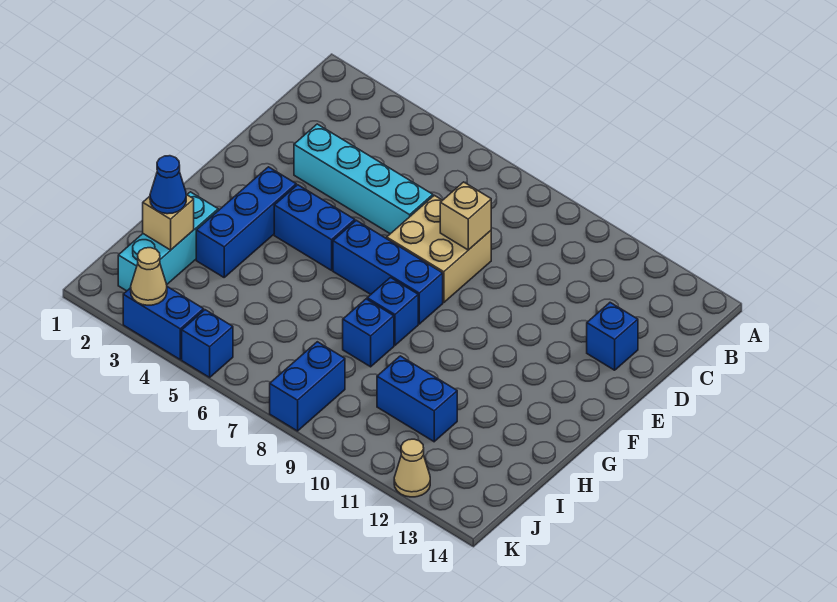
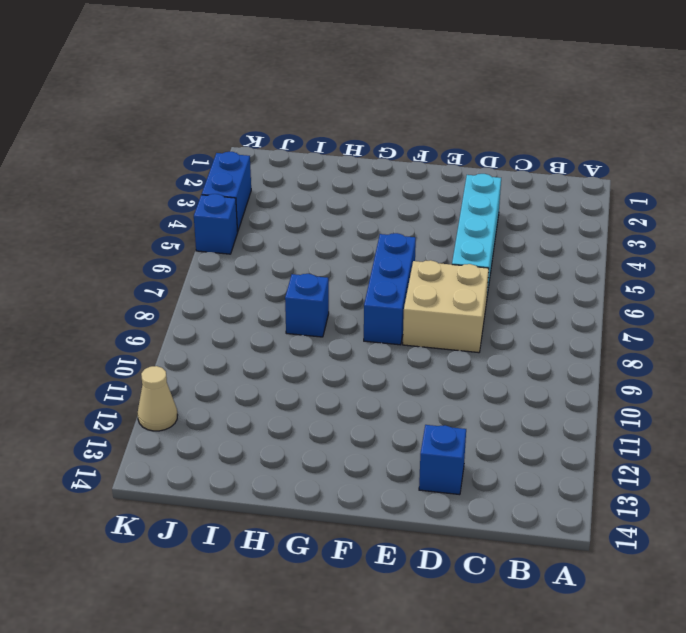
none -> blue 1x3 brick [196,167,296,277]
none -> blue 1x2 brick [274,185,355,270]
none -> blue 1x1 brick [367,278,418,345]

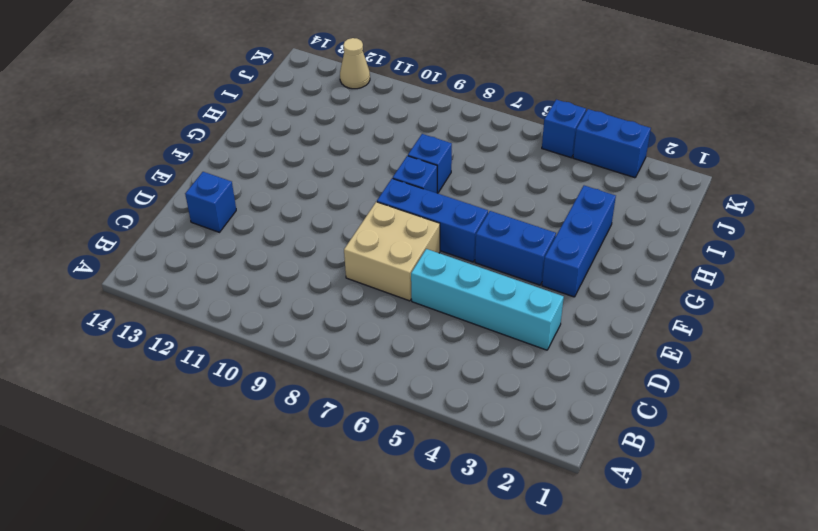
none -> cyan 1x3 brick [118,192,218,291]
none -> blue 1x2 brick [377,356,457,442]
none -> blue 1x2 brick [270,342,345,431]

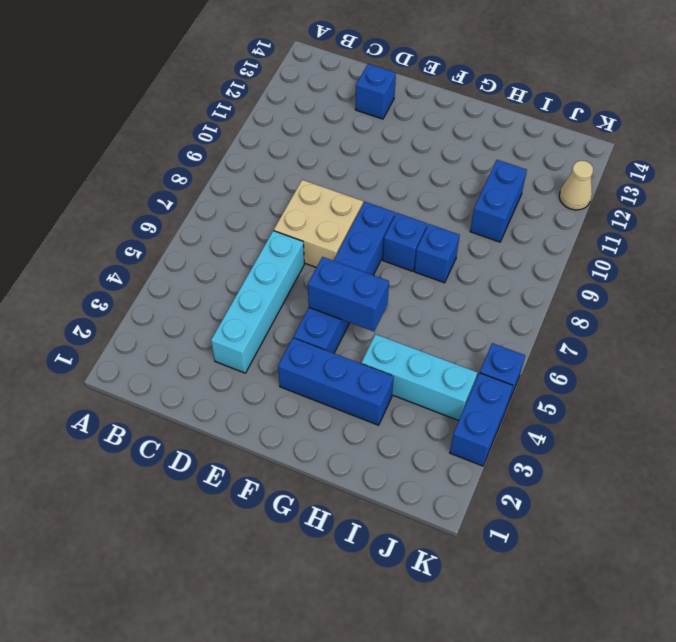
blue 1x2 brick [308,257,389,331] -> blue 1x2 brick moved to [270,342,345,431]
cyan 1x3 brick [361,334,477,421] -> cyan 1x3 brick moved to [118,192,218,291]
none -> tan 1x1 brick [440,182,491,250]
none -> tan 1x1 brick [143,195,194,250]
none -> tan 1x1 cone [131,248,167,305]

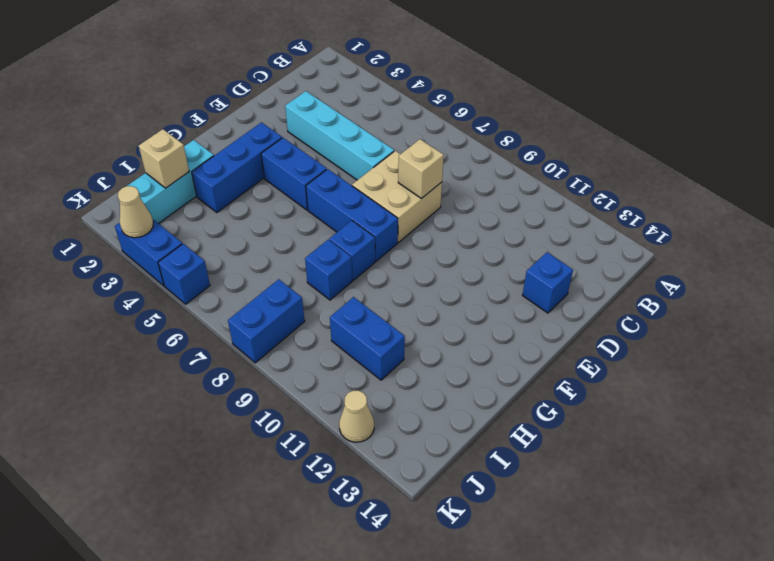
none -> blue 1x1 cone [150,156,186,214]

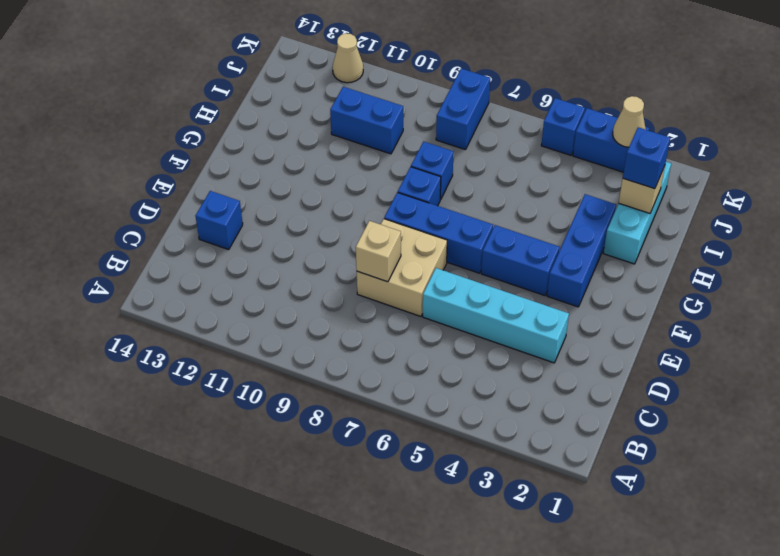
blue 1x1 brick [623,127,670,189] -> blue 1x1 cone [150,156,186,214]

